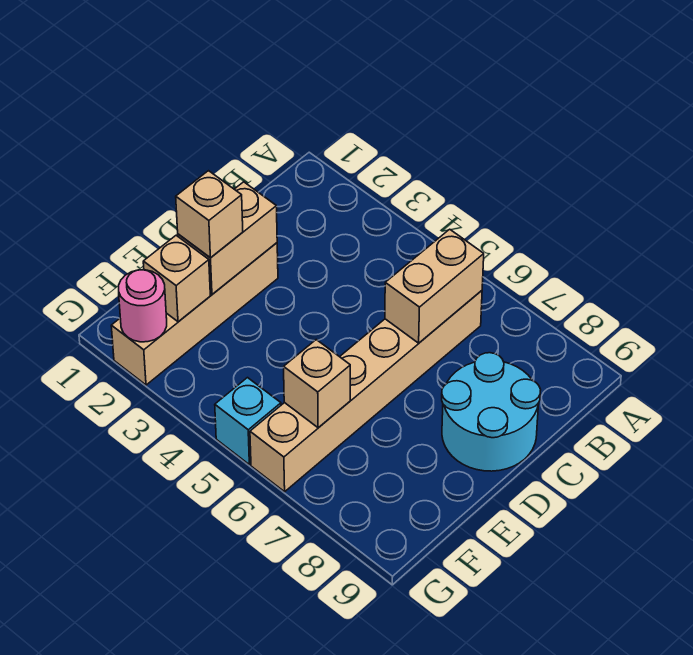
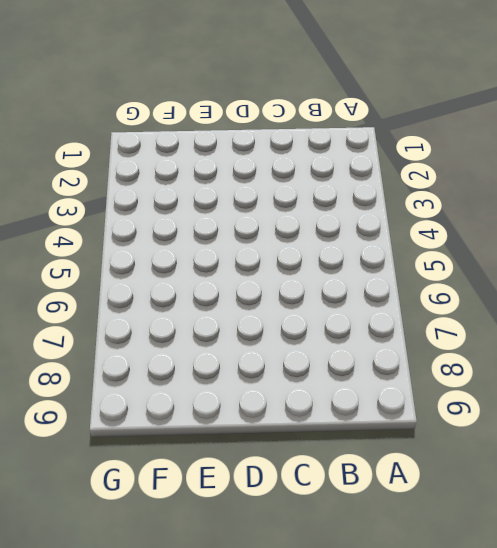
none -> tan 1x6 brick [250,291,482,492]
none -> cyan 2x2 round brick [442,353,541,471]

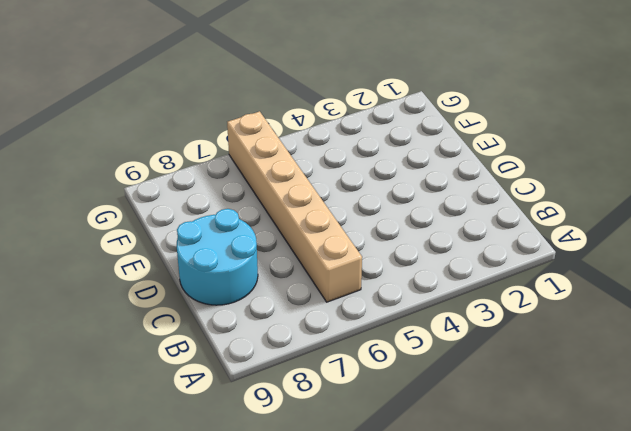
none -> tan 1x4 brick [111,243,278,385]
none -> cyan 1x1 brick [215,378,281,465]

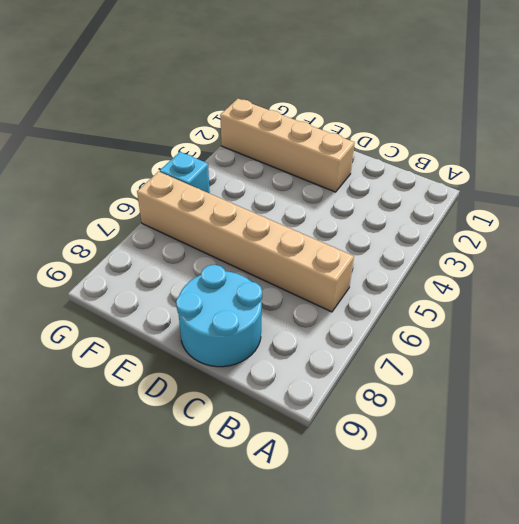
none -> tan 1x2 brick [385,229,484,343]
none -> tan 1x2 brick [178,182,277,294]

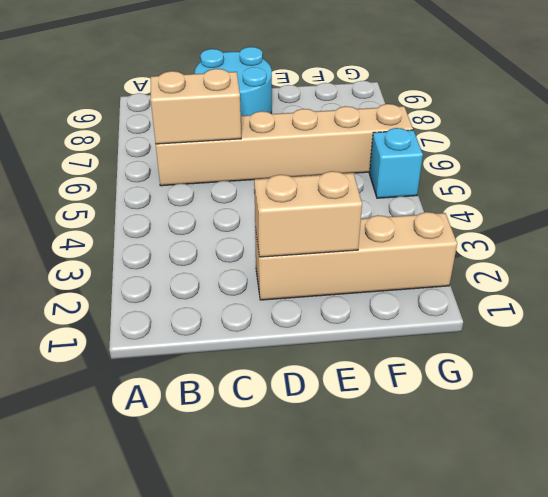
none -> tan 1x1 brick [143,235,210,322]
none -> tan 1x1 brick [284,340,350,428]

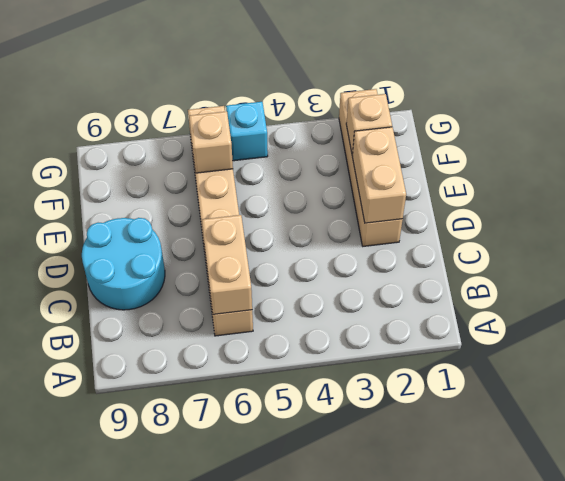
none -> pink 1x1 round brick [119,270,167,342]
none -> tan 1x1 brick [176,171,243,258]

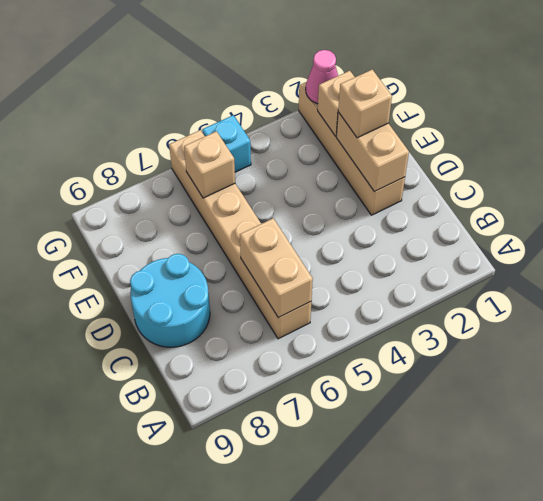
pink 1x1 cone [306,50,338,104] -> pink 1x1 round brick [119,270,167,342]

